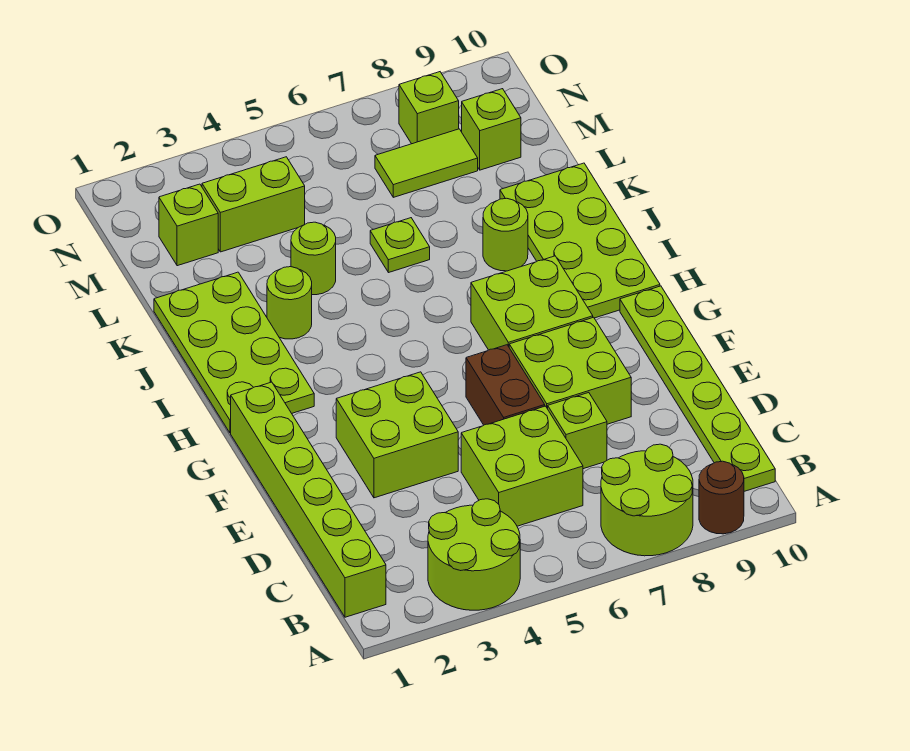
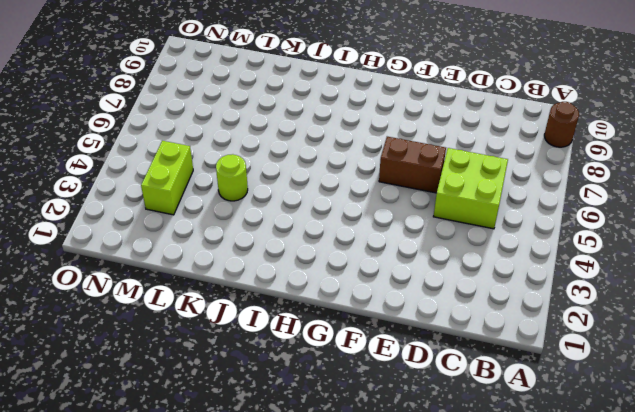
none -> lime 2x2 round brick [428,499,520,610]
none -> lime 2x2 round brick [601,444,693,556]
none -> lime 1x6 brick [231,382,386,617]

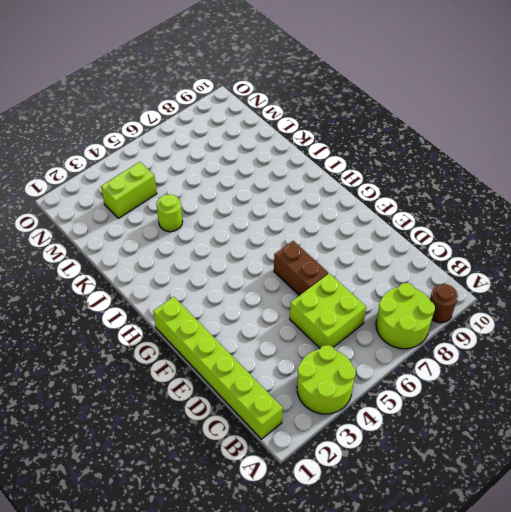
none -> lime 1x6 plate [620,286,775,491]
none -> lime 1x1 brick [548,393,607,469]
none -> lime 2x2 brick [336,372,458,498]

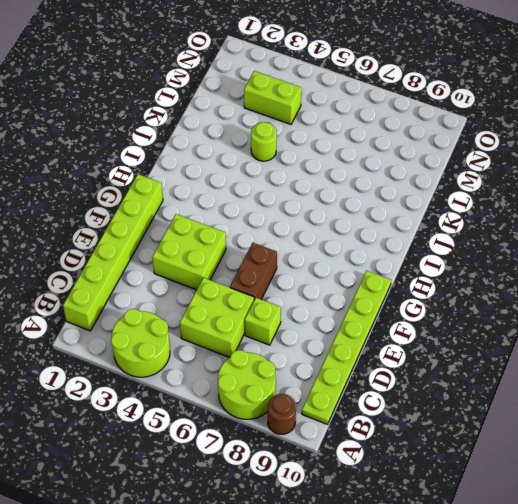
none -> lime 2x2 brick [509,317,631,424]
none -> lime 2x2 brick [471,256,593,350]
none -> lime 2x4 plate [154,272,314,433]

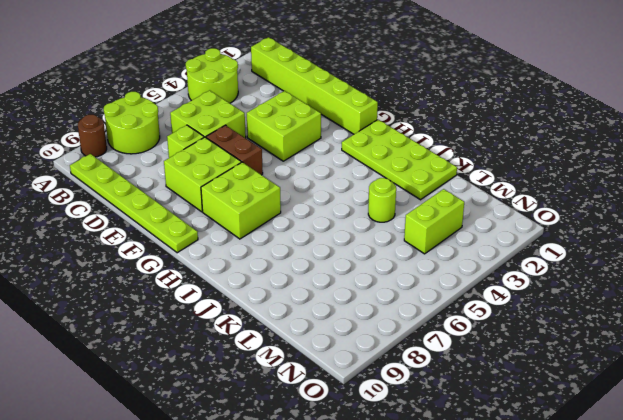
none -> lime 2x4 plate [500,163,660,318]
none -> lime 1x1 round brick [267,267,312,339]
none -> lime 1x1 round brick [483,198,528,271]

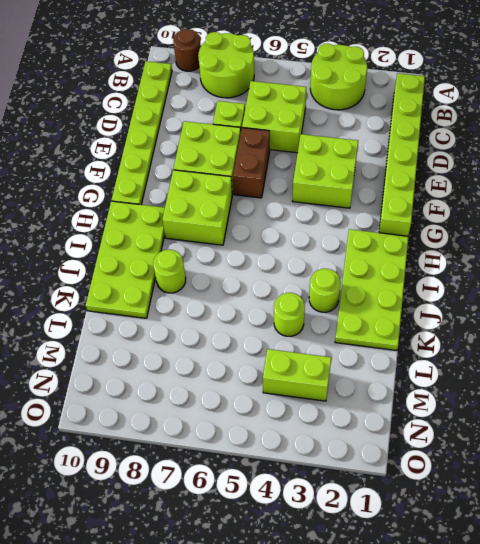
none -> lime 1x1 plate [370,218,430,273]
none -> lime 1x1 brick [159,184,218,266]
none -> lime 1x2 tile [375,129,478,197]

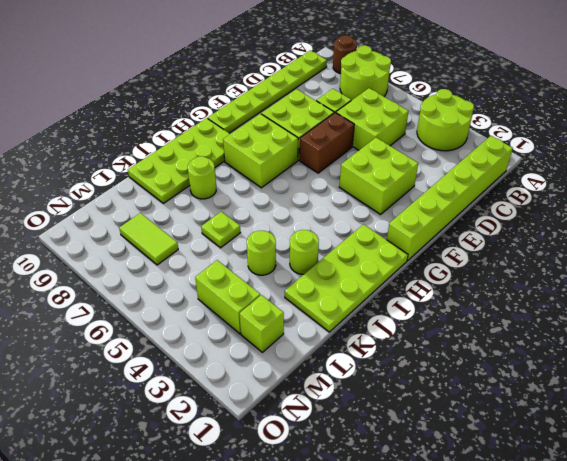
none -> lime 1x1 brick [462,89,521,170]
none -> lime 1x1 brick [399,72,459,144]

